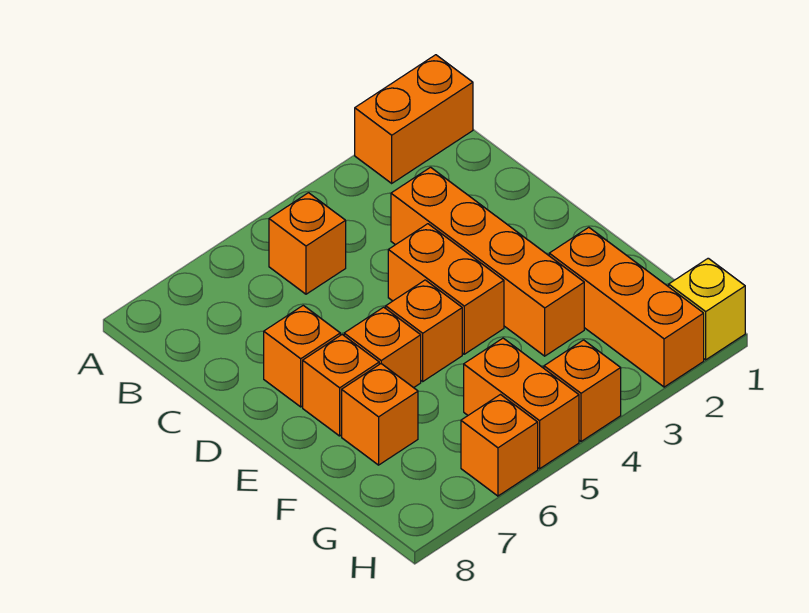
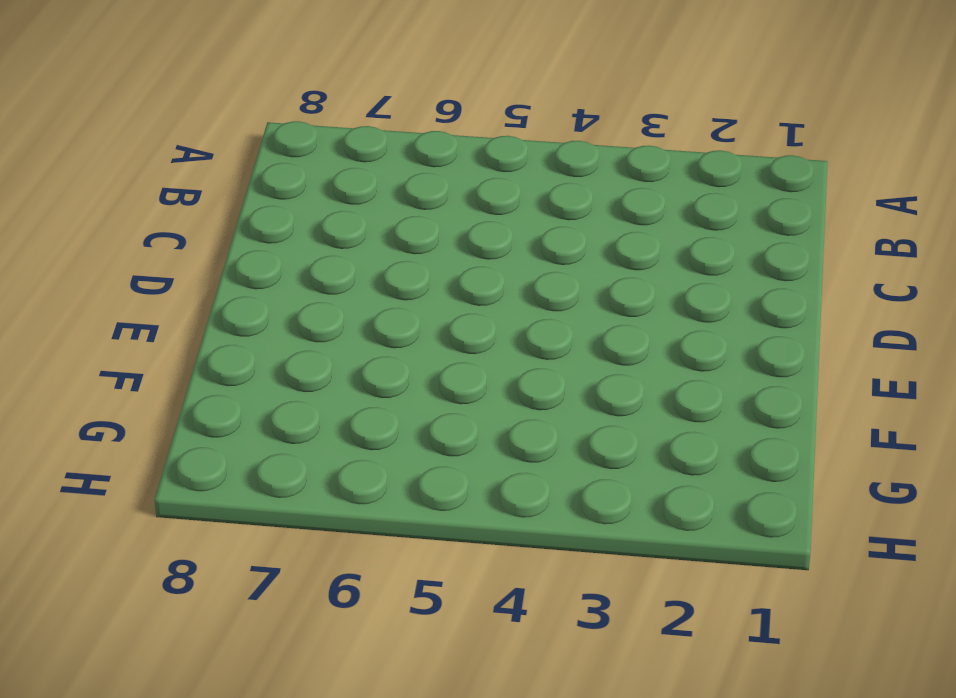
none -> orange 1x2 brick [355,55,473,183]
none -> orange 1x1 brick [269,193,346,294]
none -> orange 1x4 brick [391,167,584,356]

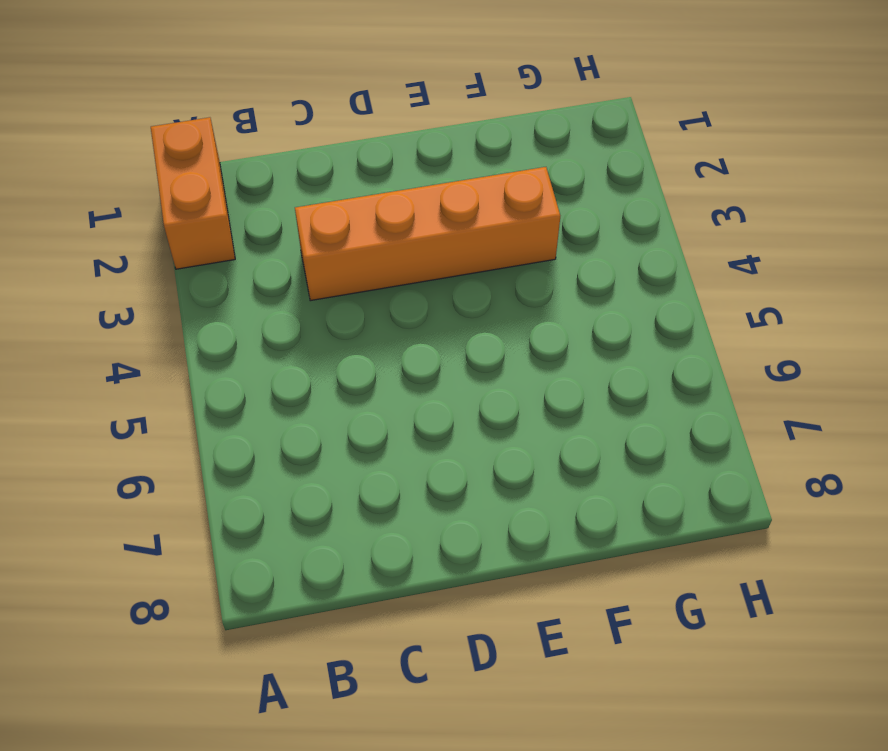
none -> orange 1x1 brick [269,193,346,294]
none -> orange 1x2 brick [388,224,504,354]
none -> orange 1x1 brick [264,305,340,407]

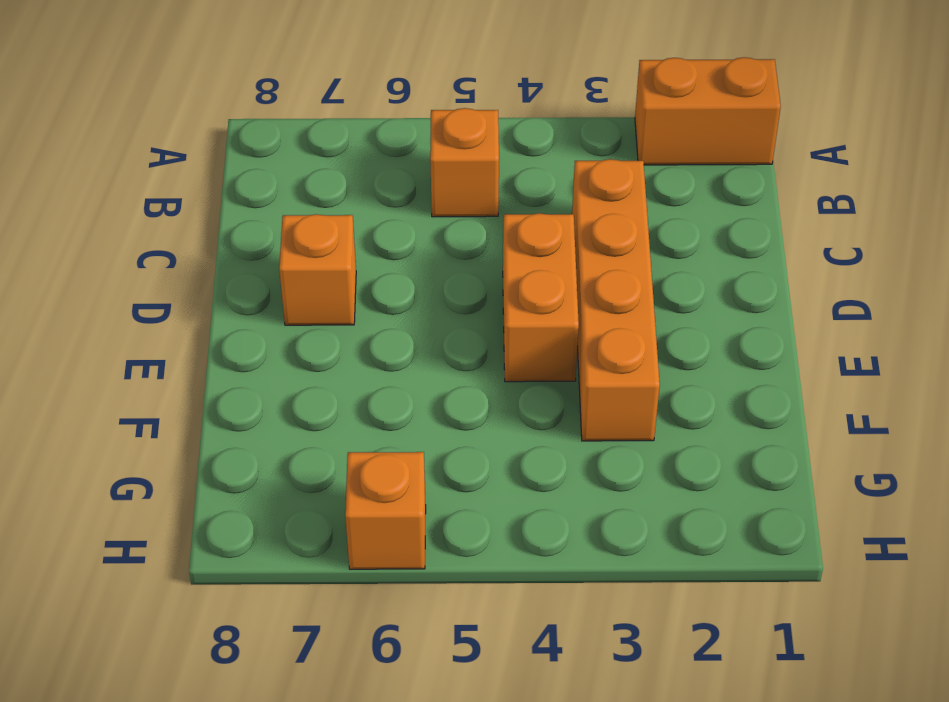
none -> orange 1x1 brick [386,280,462,381]
none -> orange 1x1 brick [344,307,421,388]
none -> orange 1x1 brick [303,335,379,436]

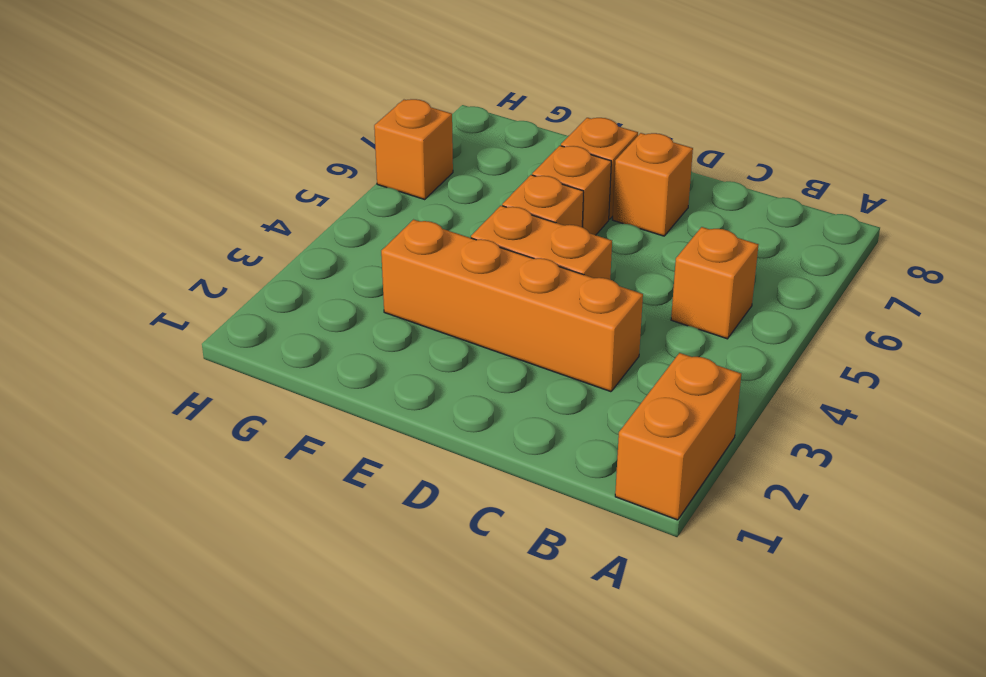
none -> orange 1x3 brick [549,227,704,387]
none -> orange 1x1 brick [342,364,418,465]
none -> orange 1x2 brick [464,338,579,469]

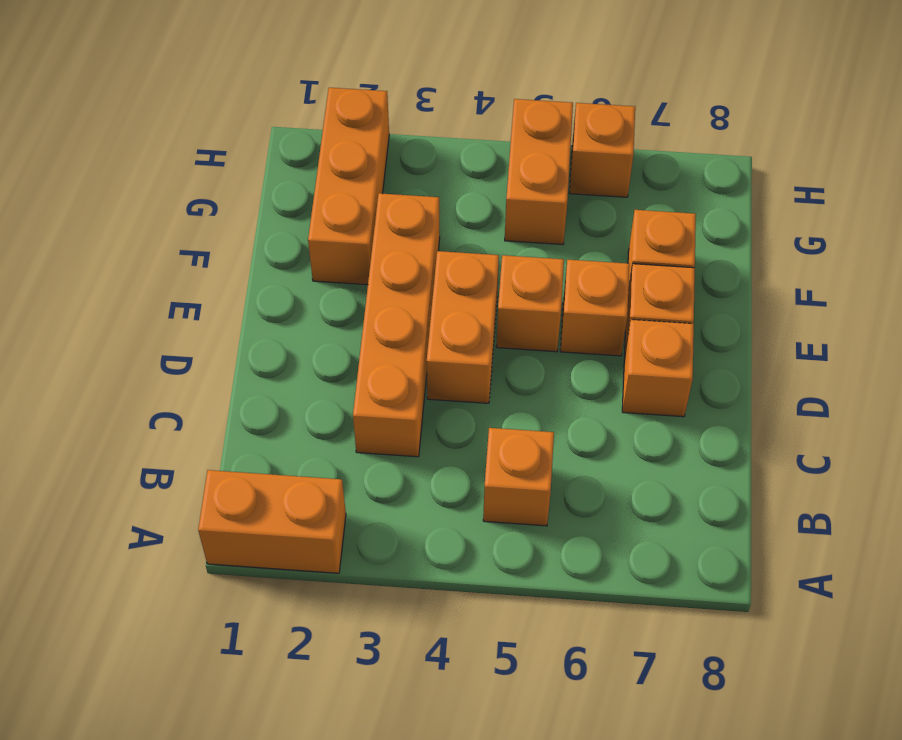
none -> yellow 1x1 brick [669,258,745,360]
none -> orange 1x1 brick [544,340,621,441]

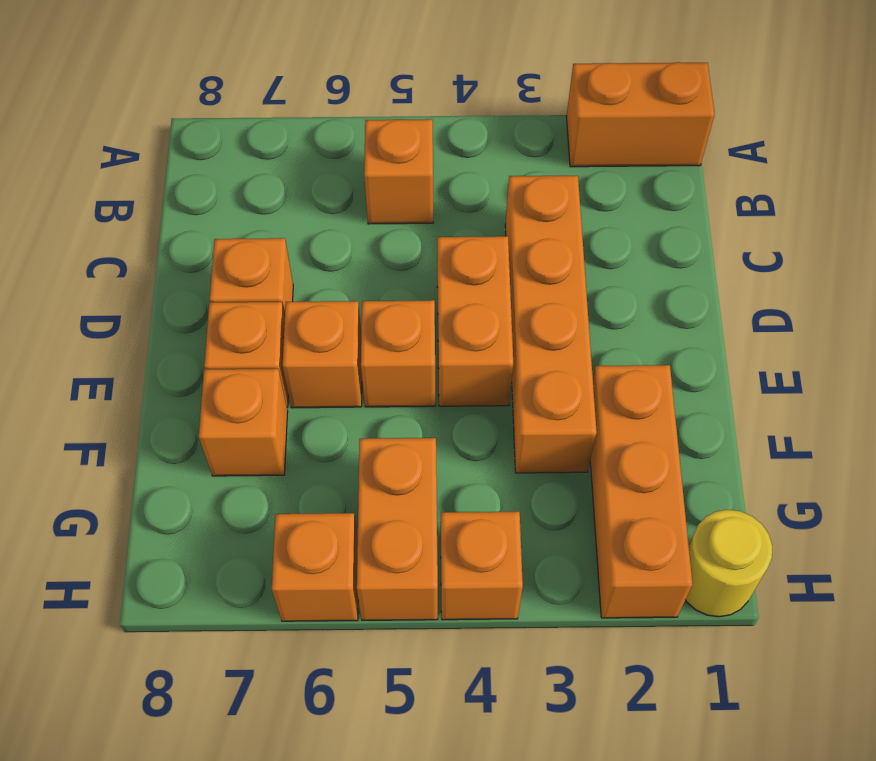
yellow 1x1 round brick [686,510,772,617] -> yellow 1x1 brick [669,258,745,360]

